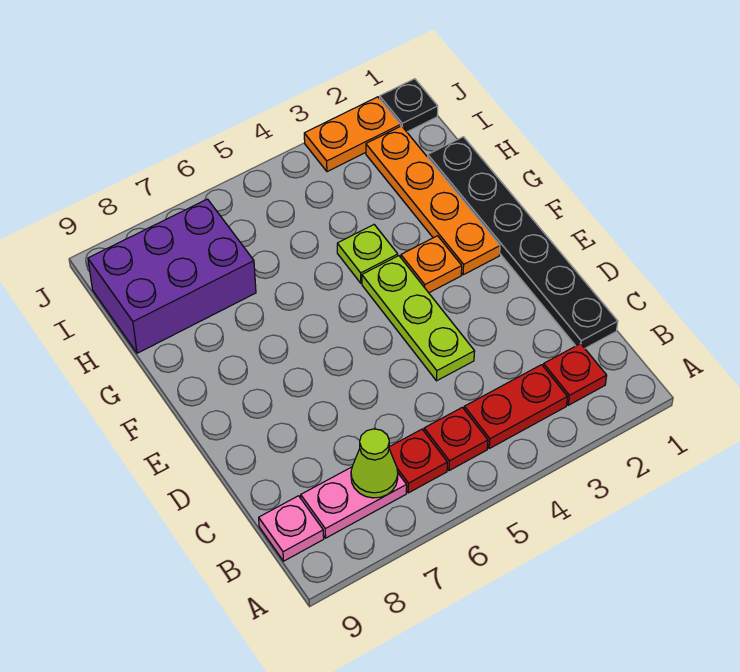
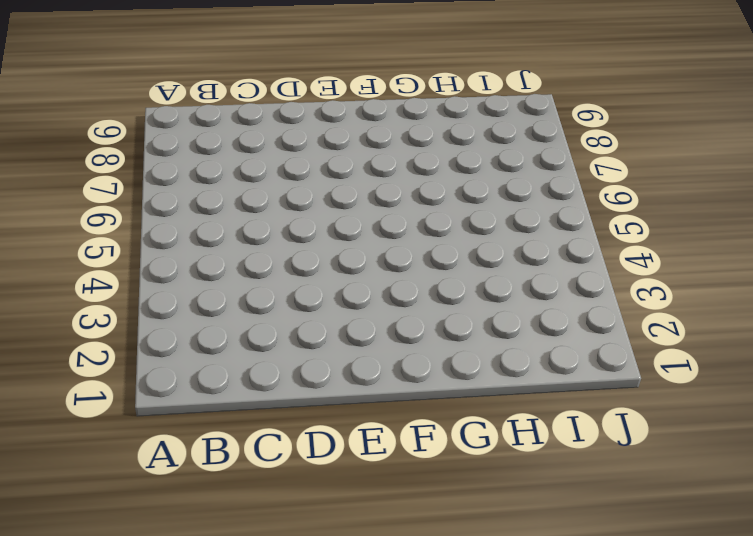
none -> red 1x1 plate [543,344,607,405]
none -> red 1x2 plate [464,365,567,448]
none -> red 1x1 plate [424,407,488,471]

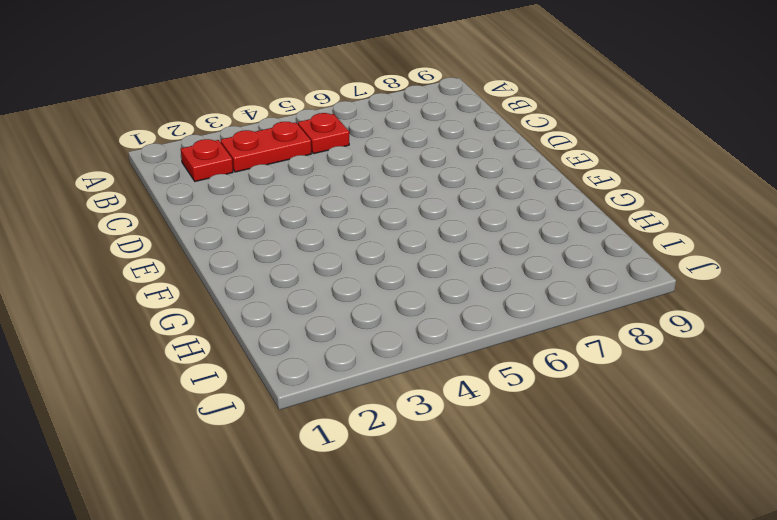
none -> red 1x1 plate [389,429,447,493]
none -> pink 1x2 plate [301,467,407,538]
none -> pink 1x1 plate [259,496,324,561]

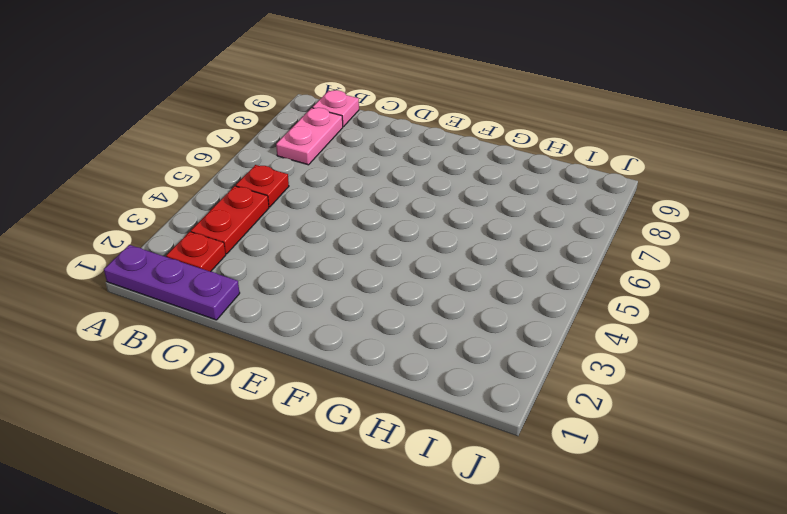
purple 1x3 plate [104,245,240,320] -> black 1x6 plate [428,137,618,348]
none -> red 1x1 plate [389,429,447,493]
none -> lime 1x3 plate [362,256,475,381]
none -> orange 1x4 plate [366,126,500,275]

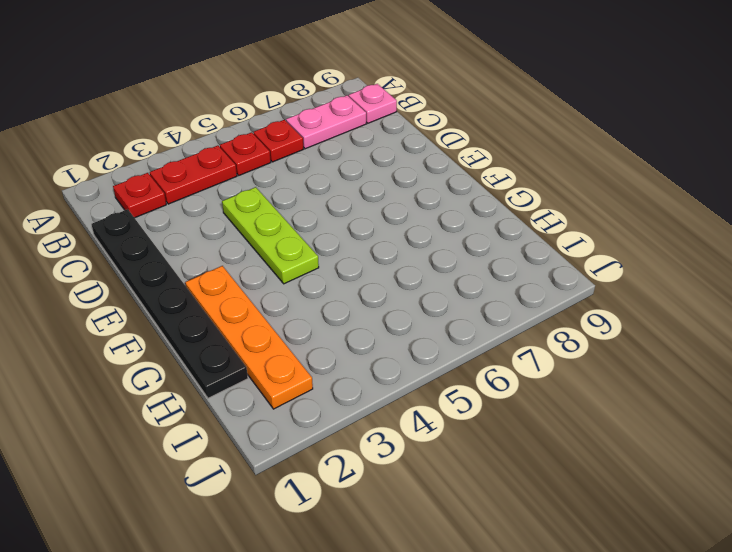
none -> orange 1x1 plate [401,236,462,293]
none -> lime 1x1 plate [337,225,398,283]
none -> purple 2x3 brick [88,199,256,353]

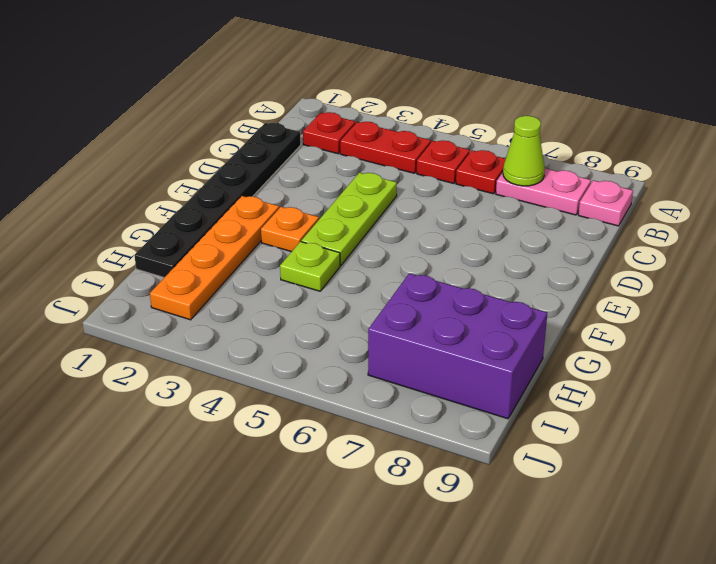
none -> black 1x1 plate [380,79,438,132]
none -> orange 1x2 plate [304,97,401,172]

